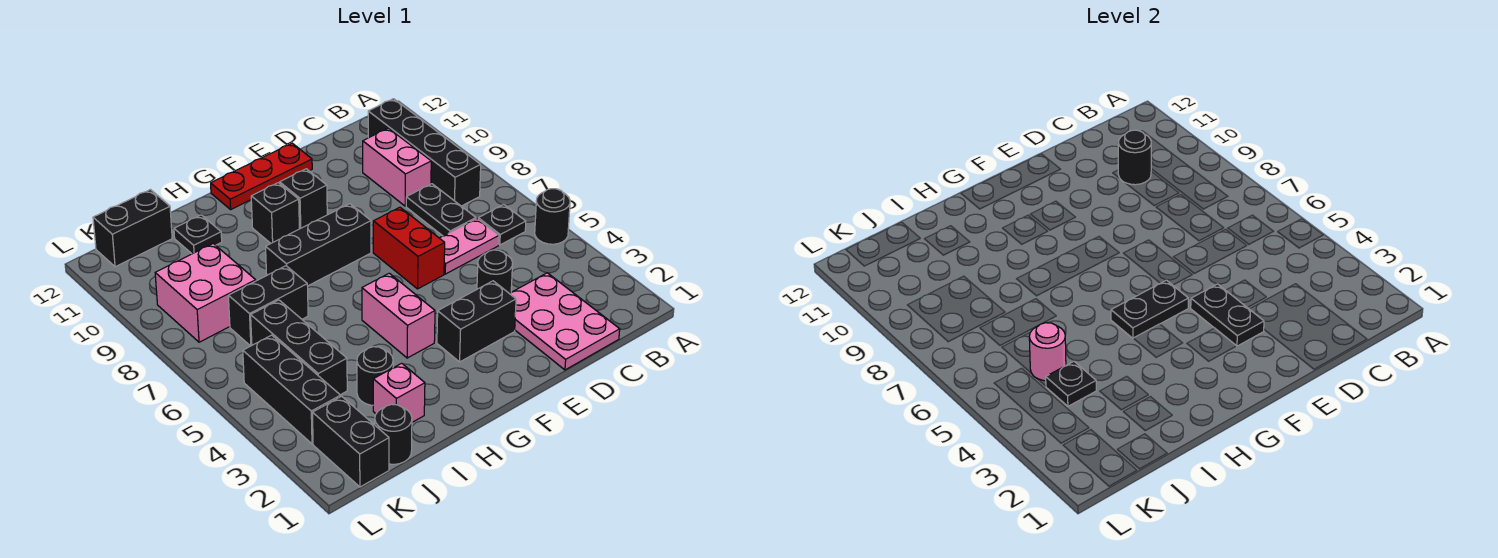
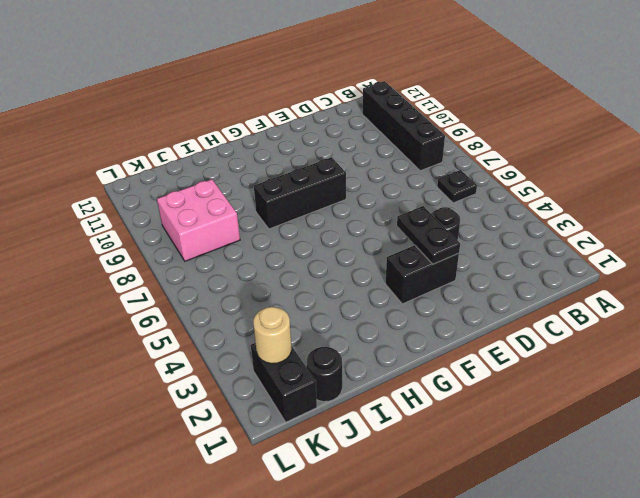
tan 1x1 round brick [253,307,291,364] -> none
none -> black 1x1 round brick [535,189,570,244]
none -> pink 2x3 plate [510,273,620,370]
none -> pink 1x2 plate [440,219,499,274]
none -> black 1x2 plate [406,184,476,236]

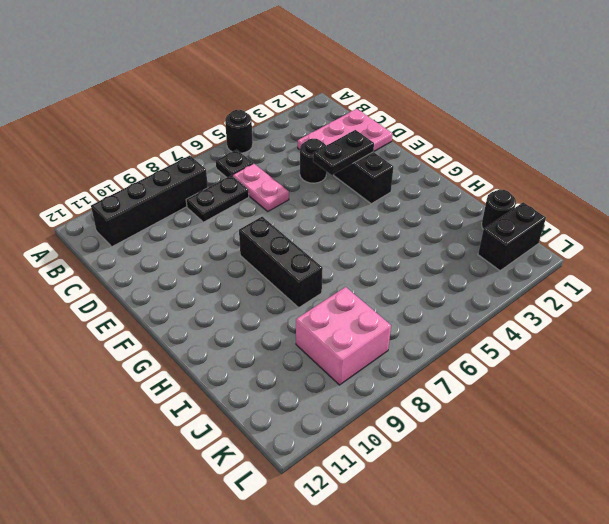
none -> pink 1x2 brick [363,128,431,206]
none -> red 1x2 brick [373,207,445,289]
none -> red 1x3 plate [211,143,312,209]
none -> black 1x1 brick [280,169,327,229]

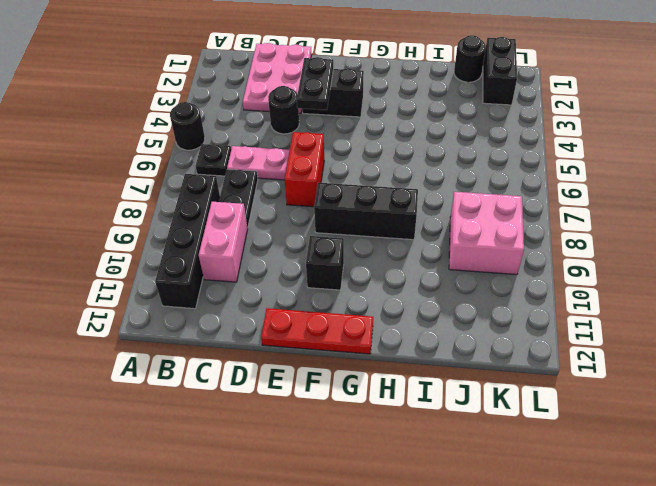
none -> pink 1x2 brick [362,273,435,358]
none -> black 1x1 brick [251,183,299,243]
none -> pink 1x1 brick [373,363,425,422]
none -> black 1x1 round brick [357,347,393,405]

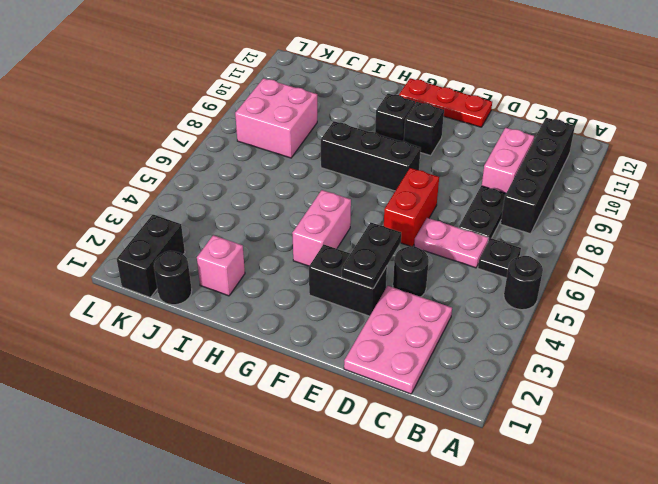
none -> black 1x1 round brick [357,347,393,405]
none -> black 1x2 brick [228,266,308,346]
none -> black 1x1 plate [174,215,222,254]
none -> black 1x3 brick [251,300,347,395]

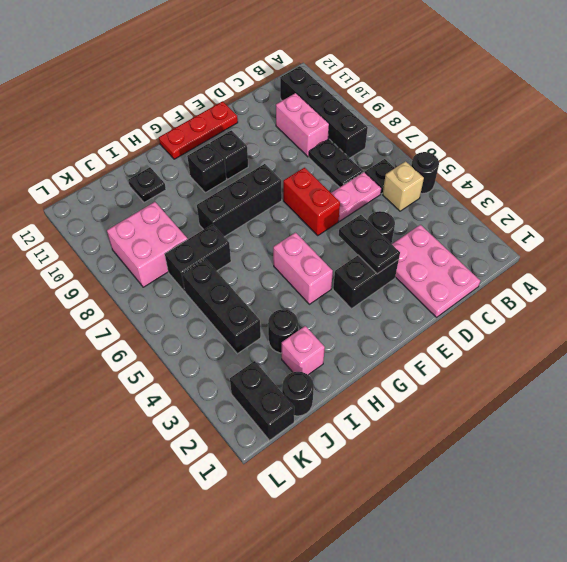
tan 1x1 brick [382,161,424,211] -> none
none -> black 1x2 brick [93,190,172,267]
none -> black 1x3 brick [243,335,341,444]
none -> black 1x1 round brick [1118,130,1151,185]
none -> black 1x2 plate [1111,280,1189,338]

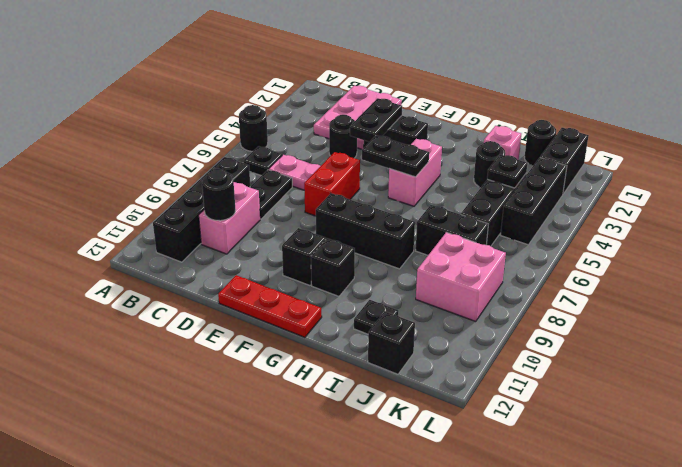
black 1x1 brick [368,311,415,374] -> black 1x2 brick [93,190,172,267]
none -> pink 1x1 round brick [1029,323,1066,381]

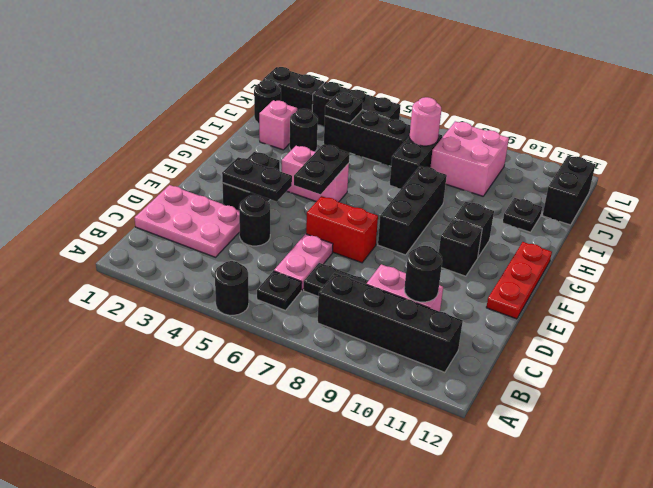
pink 1x1 round brick [410,97,441,146] -> pink 1x1 round brick moved to [1029,323,1066,381]

